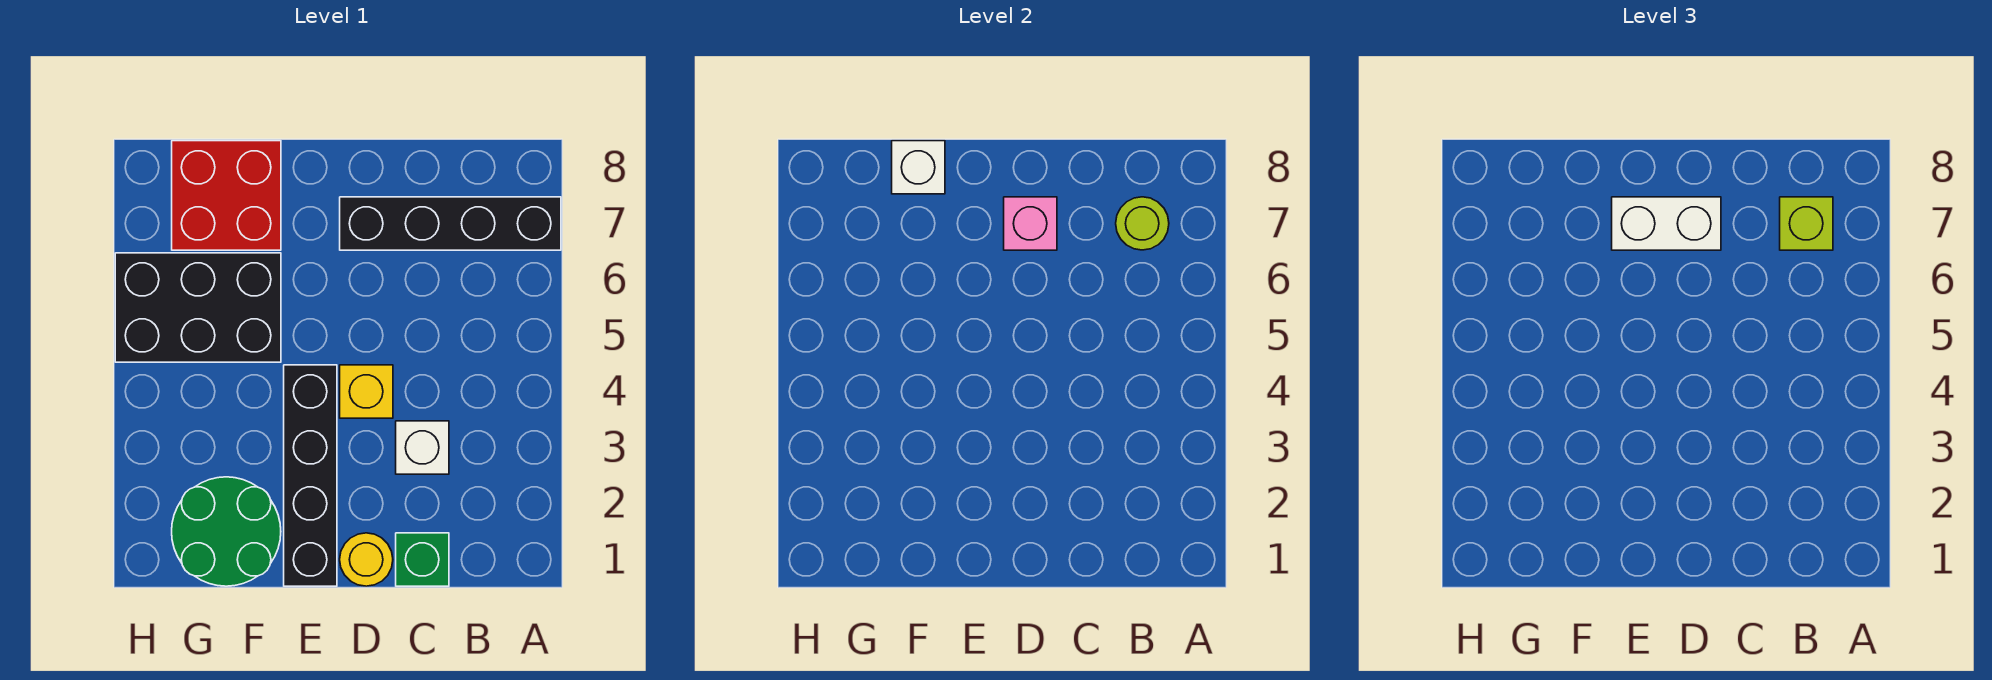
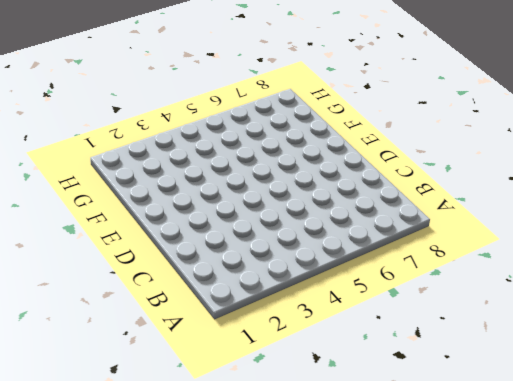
none -> black 1x4 brick [340,197,561,250]
none -> green 1x1 brick [396,533,449,586]
none -> white 1x1 brick [396,421,449,474]

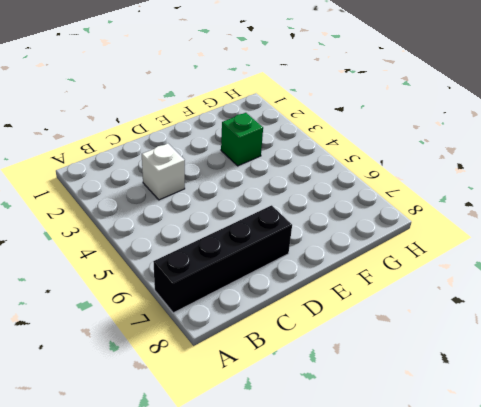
green 1x1 brick [221,113,263,166] -> green 1x1 brick moved to [396,533,449,586]
none -> yellow 1x1 round brick [340,533,393,586]
none -> yellow 1x1 brick [340,365,393,418]
none -> black 1x4 brick [284,365,337,586]

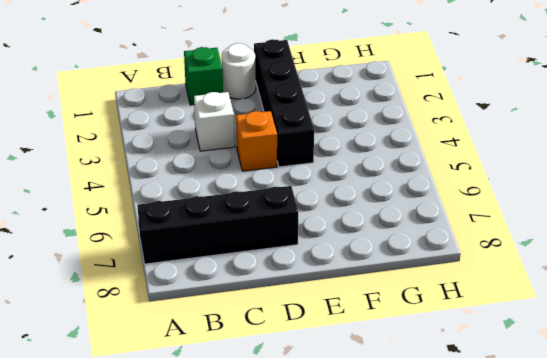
white 1x1 round brick [222,43,256,99] -> yellow 1x1 round brick [340,533,393,586]
orange 1x1 brick [236,111,277,171] -> yellow 1x1 brick [340,365,393,418]
none -> green 2x2 round brick [172,477,281,586]
none -> black 2x3 brick [115,253,281,362]
none -> red 2x2 brick [172,141,281,250]

